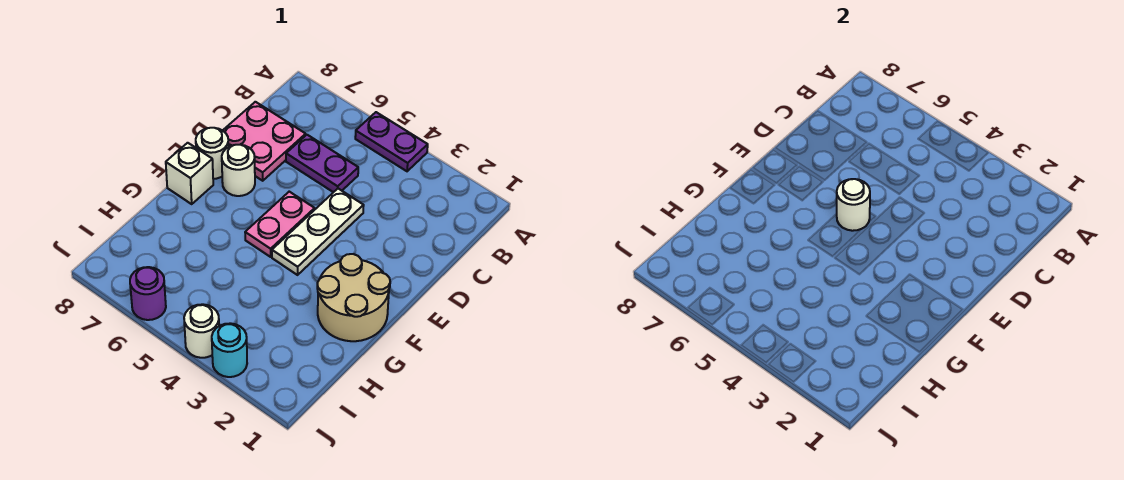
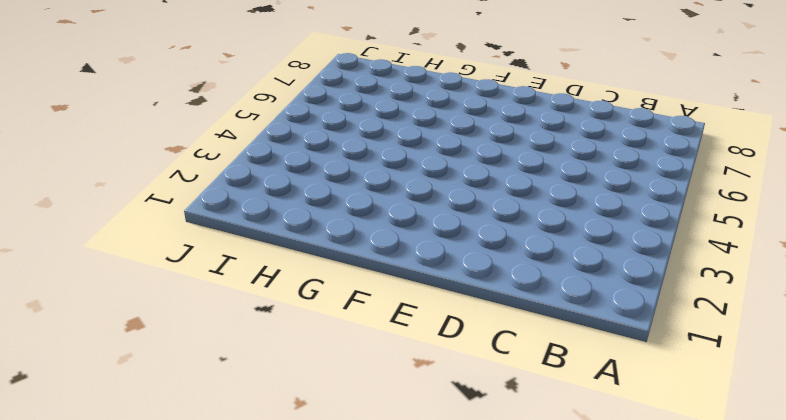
none -> purple 1x2 plate [355,112,428,171]
none -> purple 1x2 plate [286,135,358,192]
none -> pink 2x2 plate [223,102,306,181]

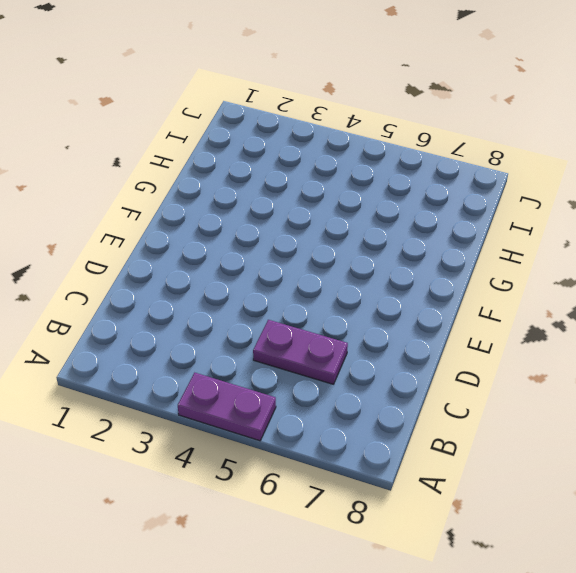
none -> pink 2x2 plate [223,102,306,181]
none -> white 1x3 plate [272,189,364,275]
none -> pink 1x2 plate [245,192,315,257]

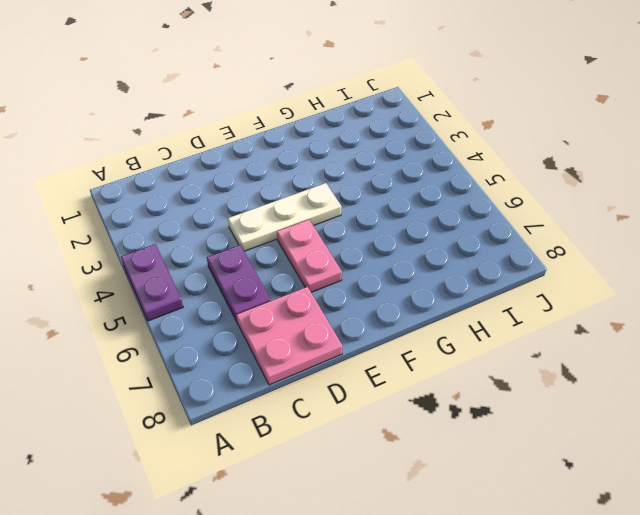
pink 1x2 plate [277,220,342,292] -> pink 1x2 plate turned to [245,192,315,257]
none -> white 1x1 round brick [222,145,255,196]
none -> white 1x1 round brick [196,128,229,179]
none -> tan 2x2 round brick [317,254,390,341]

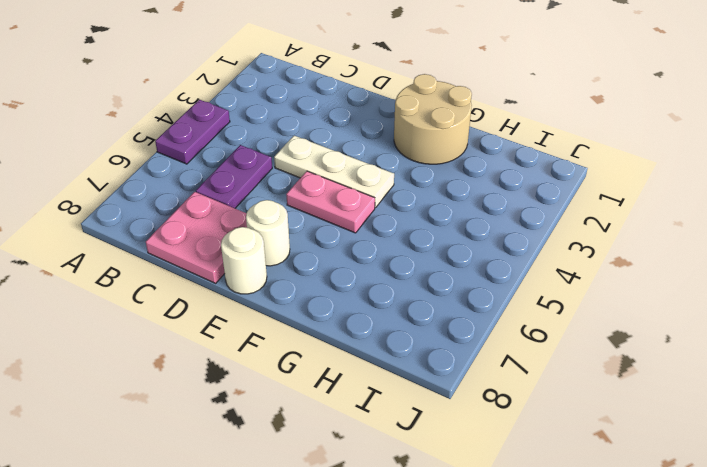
none -> white 1x1 brick [166,143,213,204]
none -> cyan 1x1 round brick [212,323,247,377]
none -> white 1x1 round brick [184,304,219,358]

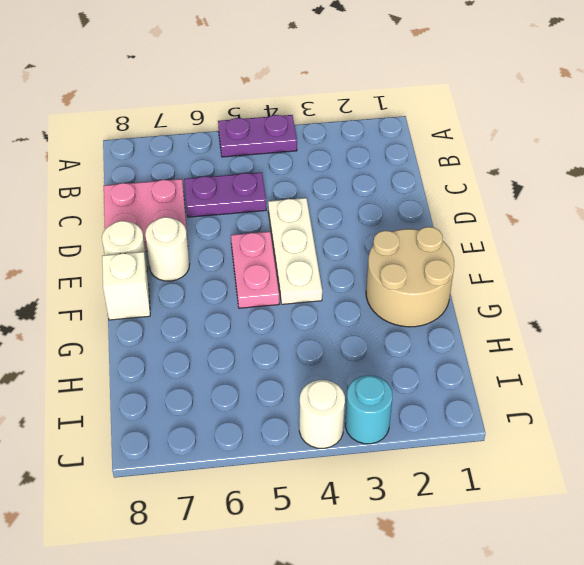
none -> purple 1x1 round brick [130,267,166,320]
none -> white 1x1 round brick [837,179,870,231]

